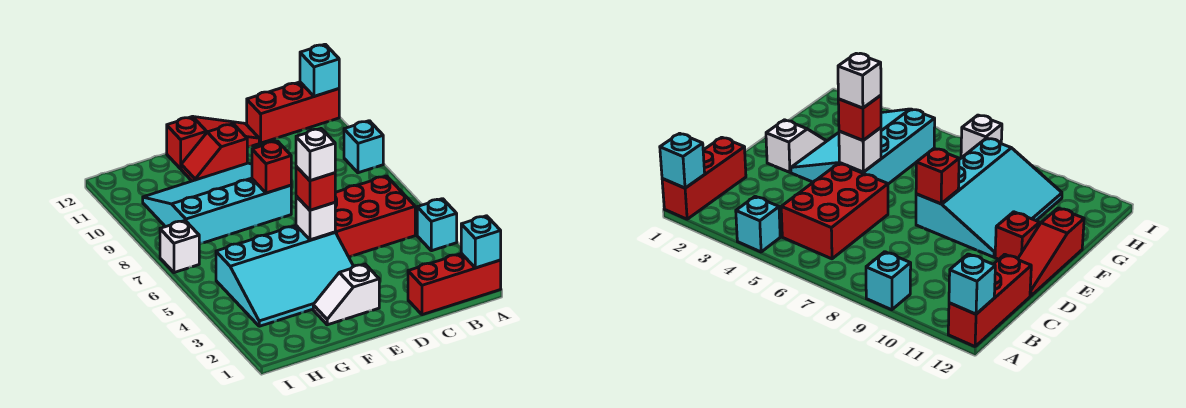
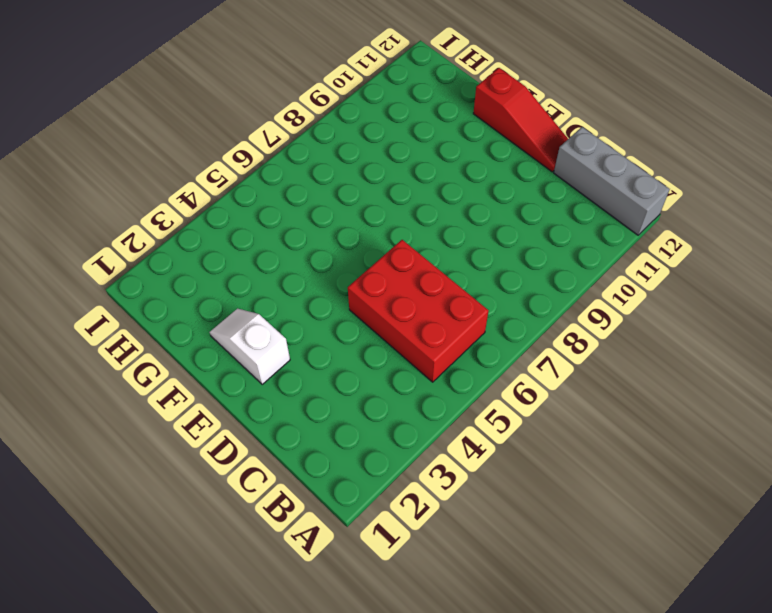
grey 1x3 brick [554,127,670,235] -> red 1x3 brick [247,82,339,143]
none -> red 1x3 brick [408,253,501,315]
none -> cyan 1x1 brick [417,199,457,251]
none -> cyan 1x1 brick [344,121,383,173]

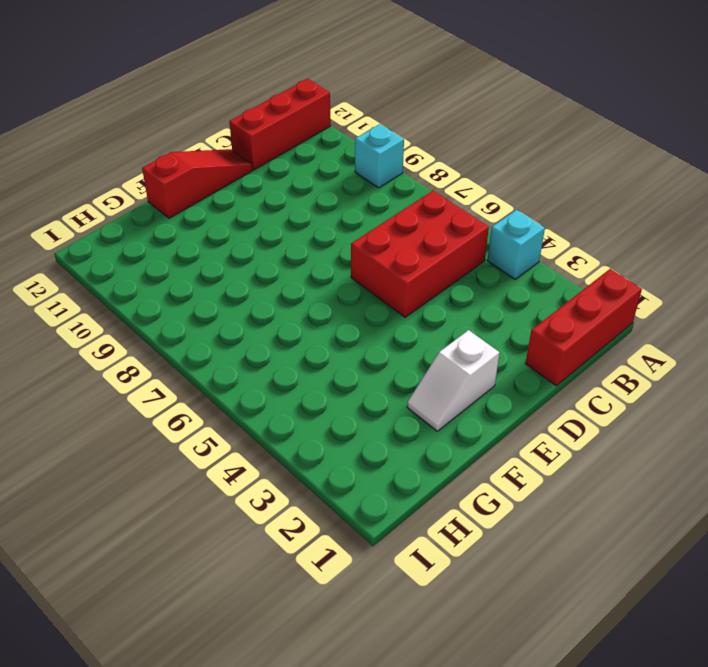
none -> cyan 3x4 slope [216,225,353,326]
none -> cyan 3x4 slope [143,163,291,244]
none -> red 1x2 slope [181,124,247,181]

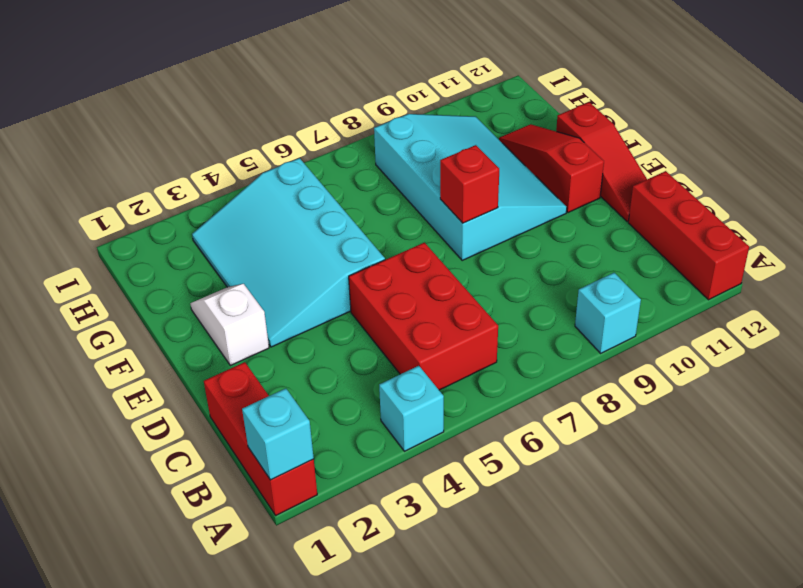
red 1x3 slope [499,124,604,213] -> red 1x2 slope [181,124,247,181]
none -> white 1x1 brick [160,221,199,273]
none -> cyan 1x1 brick [300,44,339,96]
none -> white 1x1 brick [296,196,335,240]

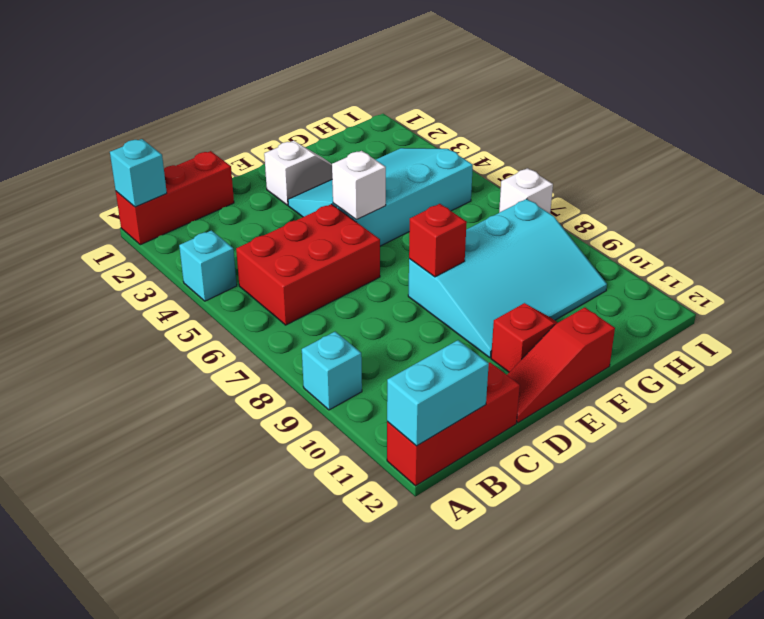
cyan 1x2 brick [387,340,489,446] -> cyan 1x1 brick [300,44,339,96]
none -> red 1x1 brick [296,166,335,210]
none -> white 1x1 brick [296,129,335,181]

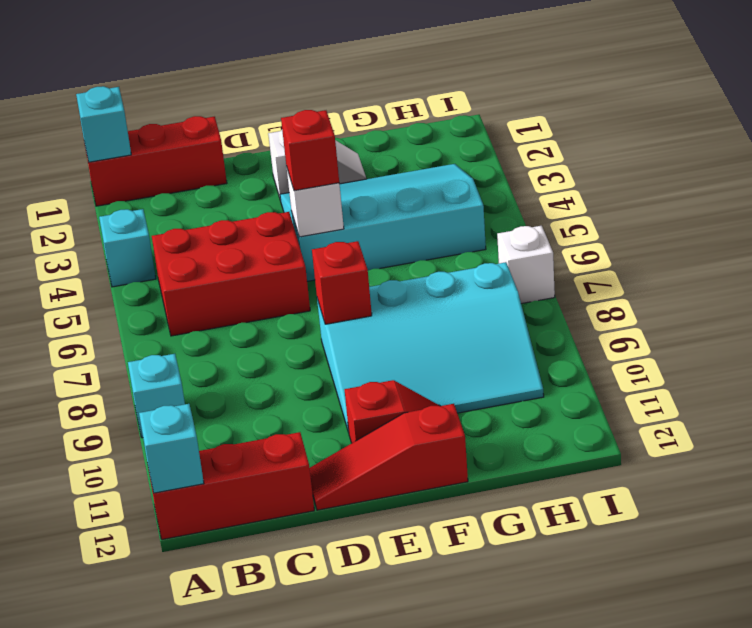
none -> white 1x1 brick [296,129,335,181]

